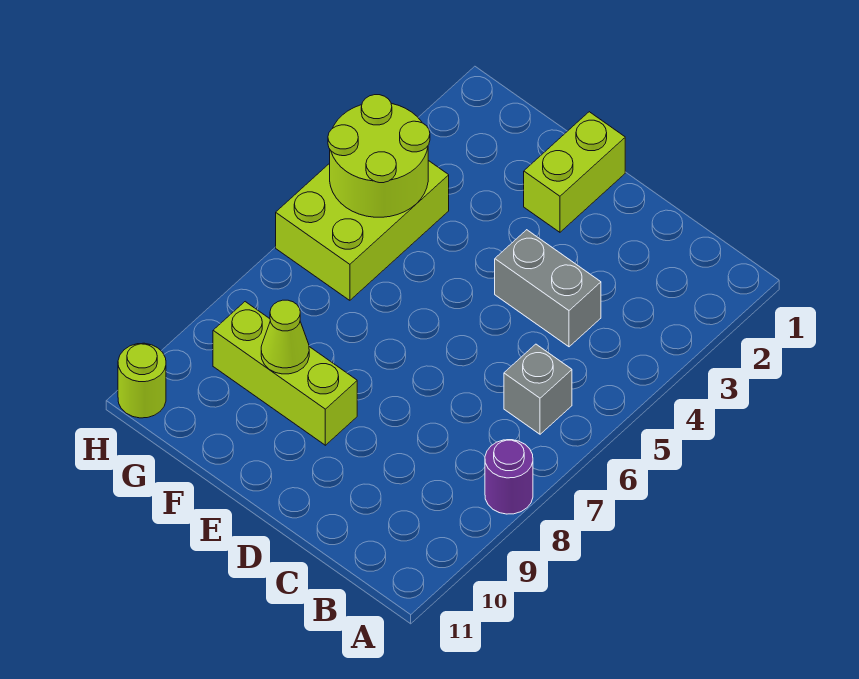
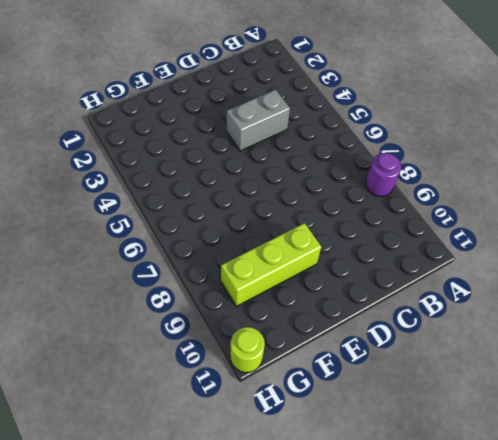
none -> grey 1x1 brick [504,344,572,434]
none -> lime 1x2 brick [524,112,625,232]

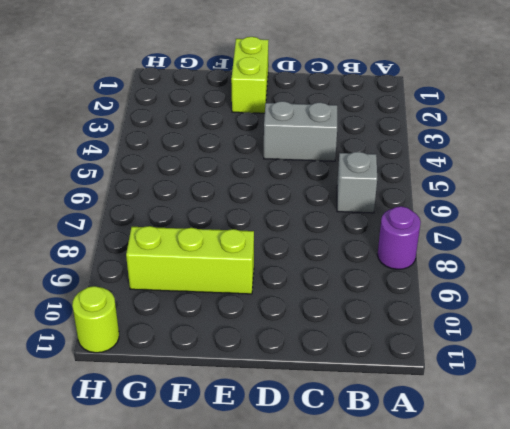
none -> lime 2x3 brick [276,160,449,300]
none -> lime 1x1 cone [261,300,309,374]

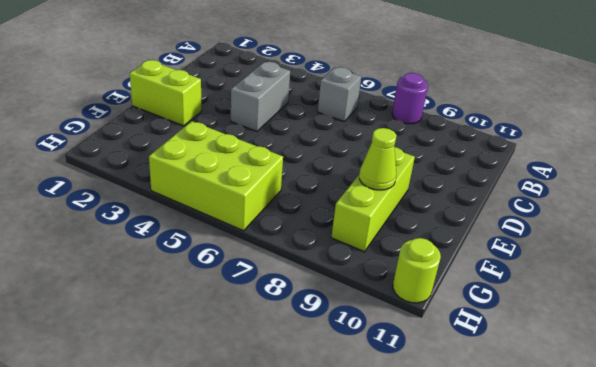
none -> lime 2x2 round brick [328,95,430,217]

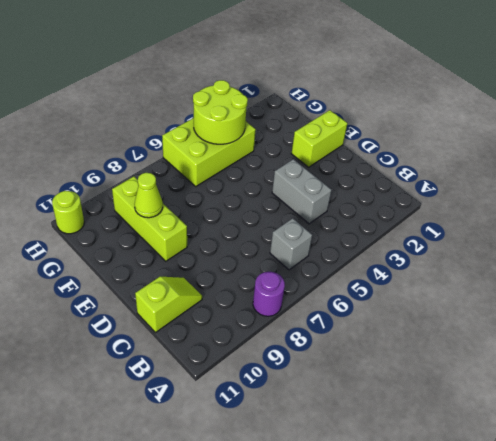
lime 1x2 slope [135,277,202,333] -> none

